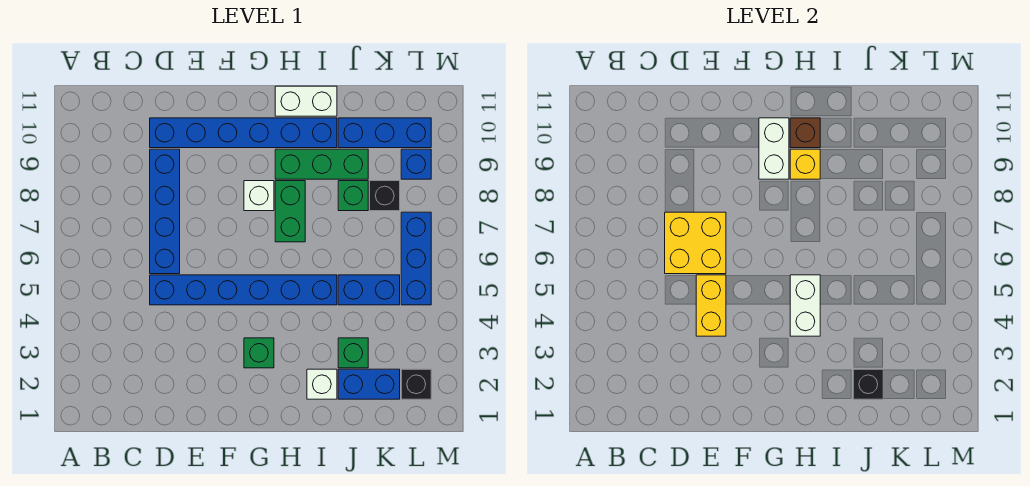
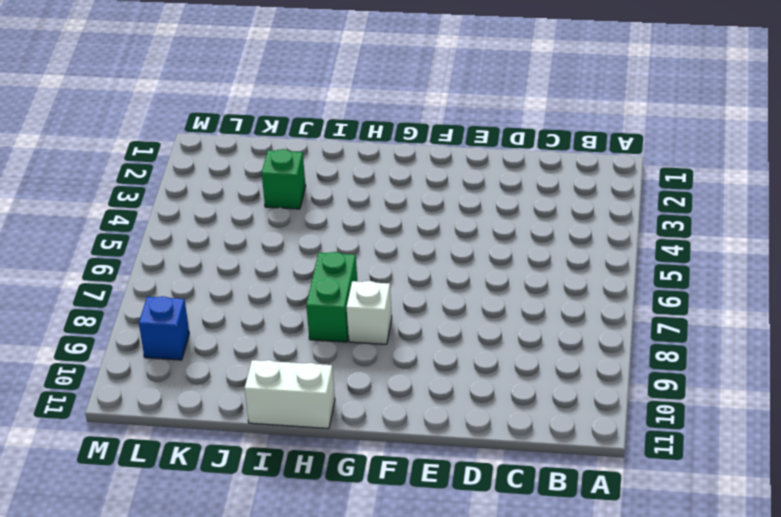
none -> blue 1x6 brick [150,275,337,305]
none -> blue 1x4 brick [150,149,180,274]
none -> blue 1x6 brick [150,118,337,148]

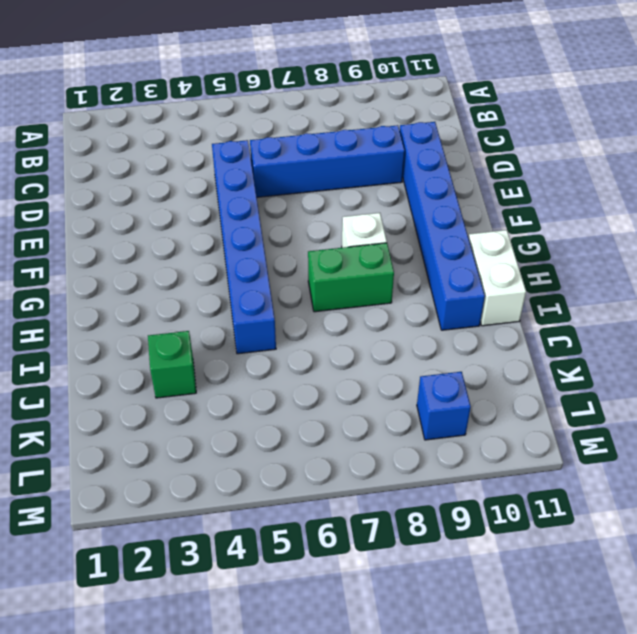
none -> green 1x1 brick [244,338,274,368]
none -> green 1x3 brick [275,149,368,179]
none -> white 1x1 brick [307,369,337,399]

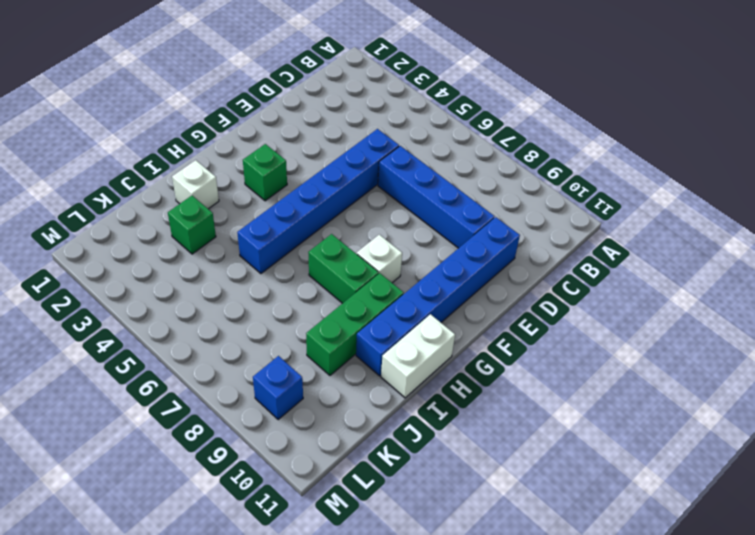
none -> blue 1x2 brick [338,369,400,399]
none -> blue 1x2 brick [338,275,400,305]
none -> green 1x1 brick [338,181,368,211]

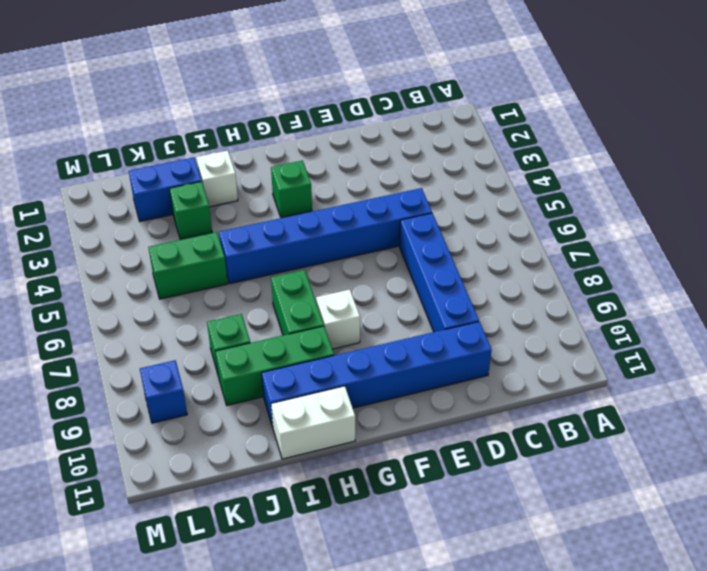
green 1x2 brick [148,232,228,299] -> blue 1x2 brick [338,275,400,305]
none -> blue 1x3 brick [338,118,431,148]
none -> black 1x1 brick [370,181,400,211]
none -> black 1x1 brick [401,369,431,399]

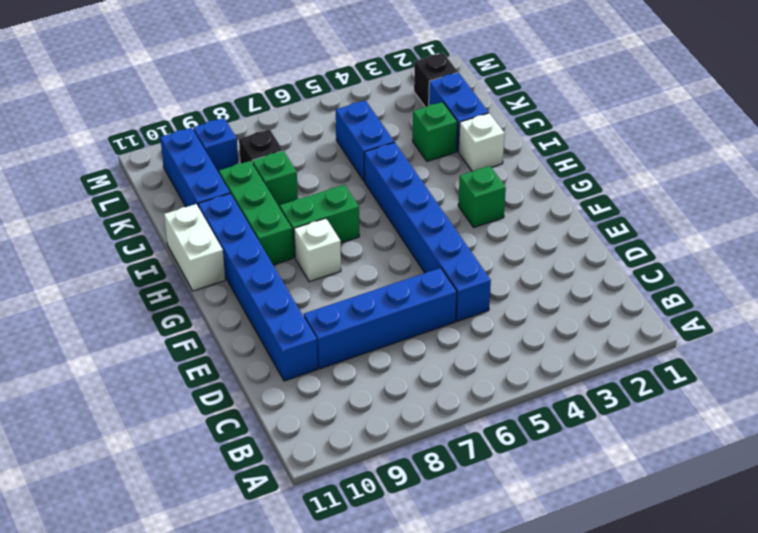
none -> blue 1x3 brick [401,212,431,305]
none -> yellow 2x2 brick [665,212,726,274]
none -> yellow 1x2 brick [696,275,726,336]

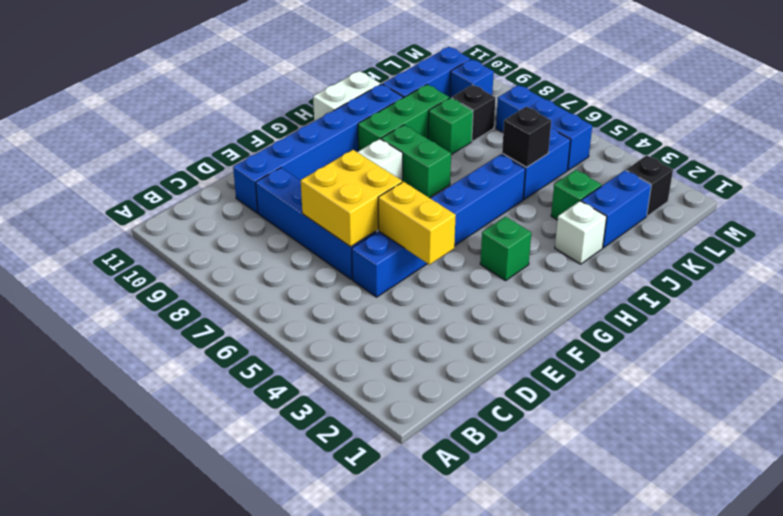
black 1x1 brick [502,107,551,167] -> black 1x1 brick moved to [853,369,883,399]
none -> white 1x2 brick [759,118,789,179]
none -> white 1x2 brick [790,275,820,336]
none -> yellow 1x1 brick [790,149,820,179]

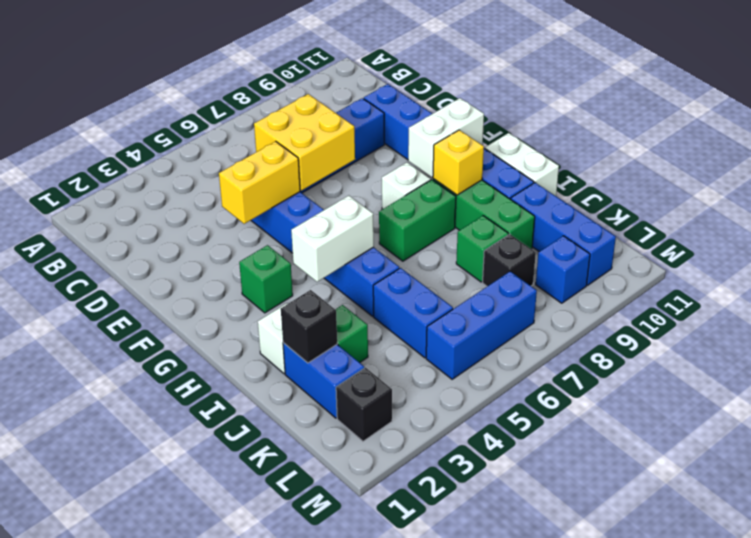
none -> brown 1x1 brick [790,118,820,148]

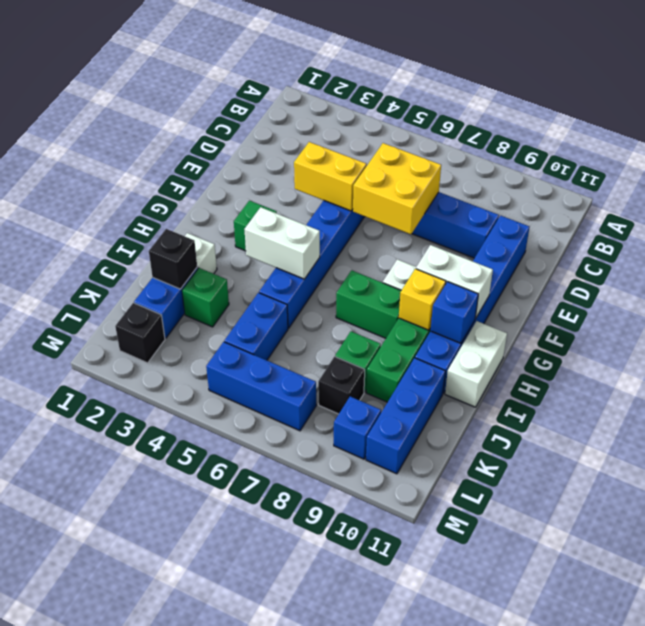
blue 1x1 brick [431,282,478,343] -> brown 1x1 brick [790,118,820,148]

